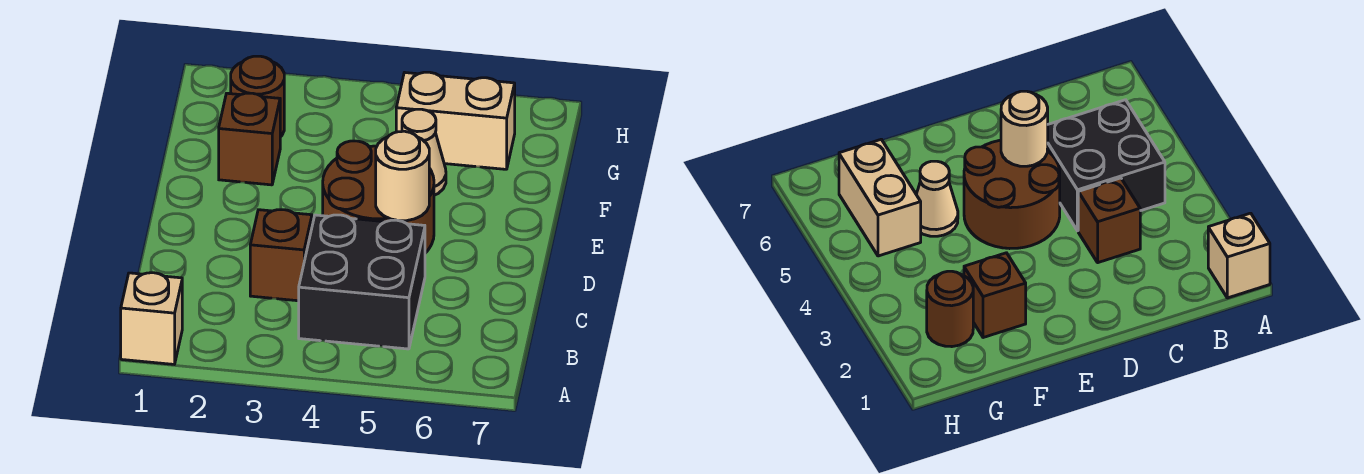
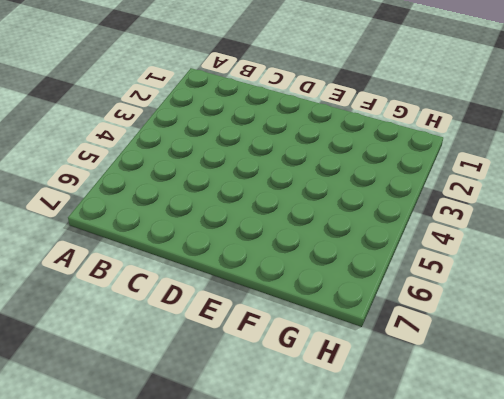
none -> tan 1x1 brick [121,273,182,364]
none -> black 2x2 brick [299,215,425,349]

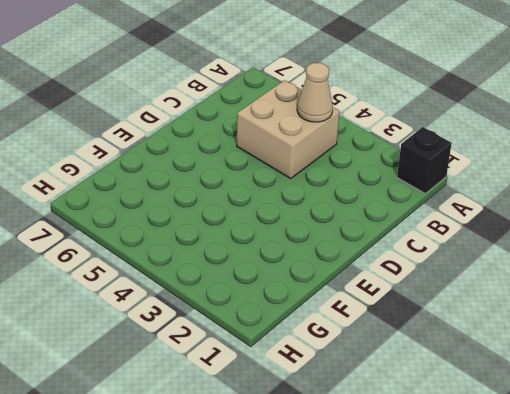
black 1x1 brick [397,127,452,194] -> tan 1x1 brick [121,273,182,364]
tan 2x2 brick [237,80,340,178] -> black 2x2 brick [299,215,425,349]
tan 1x1 cone [297,63,333,122] -> tan 1x1 cone moved to [402,109,446,195]
none -> brown 1x1 brick [250,210,312,301]
none -> brown 2x2 round brick [323,141,434,253]

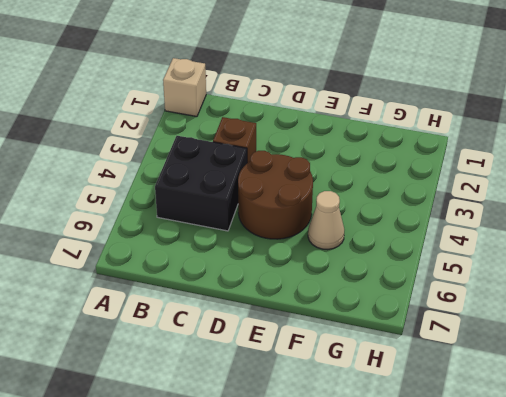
none -> brown 1x1 brick [219,93,280,185]
none -> brown 1x1 round brick [231,56,284,137]

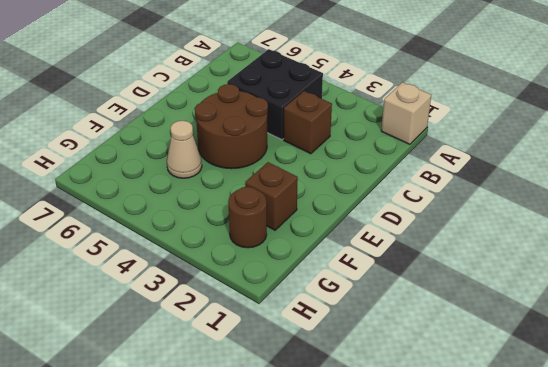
none -> tan 1x2 brick [396,72,515,169]
none -> tan 1x1 round brick [376,131,429,221]

